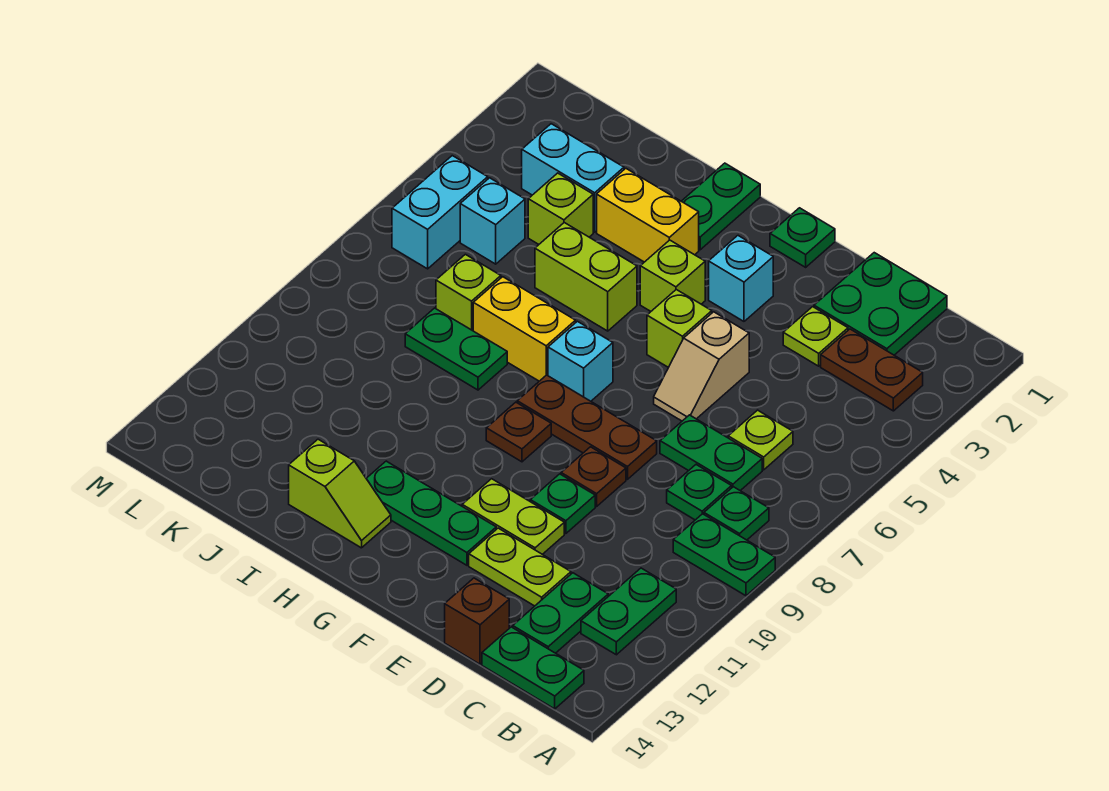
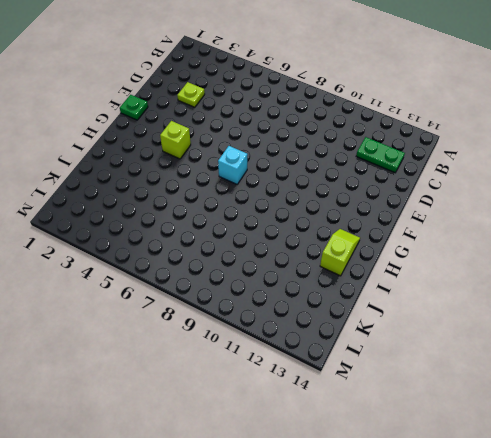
none -> green 1x2 plate [673,514,775,596]
none -> brown 1x2 plate [821,329,923,411]
none -> green 1x1 plate [704,487,769,540]
none -> green 1x2 plate [581,568,676,655]

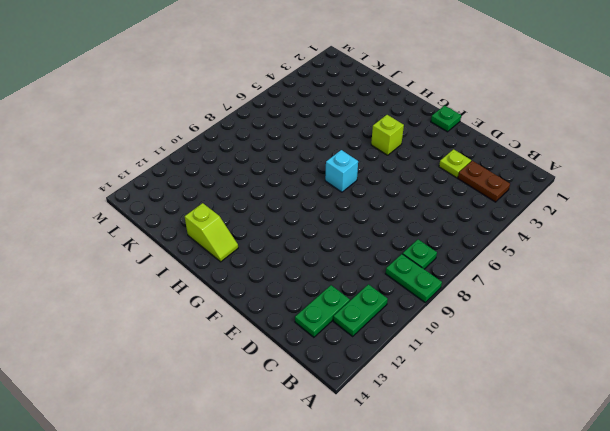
none -> green 1x2 plate [482,627,584,709]
none -> green 2x2 plate [814,253,947,355]
none -> lime 1x1 plate [728,410,793,470]
none -> green 1x2 plate [660,415,762,491]

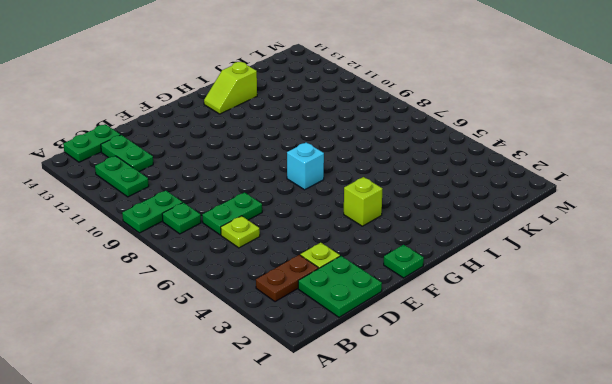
none -> green 1x1 plate [667,465,732,520]
none -> lime 1x2 plate [469,528,571,606]
none -> brown 1x1 brick [445,578,509,664]
none -> tan 1x2 slope [654,312,749,421]

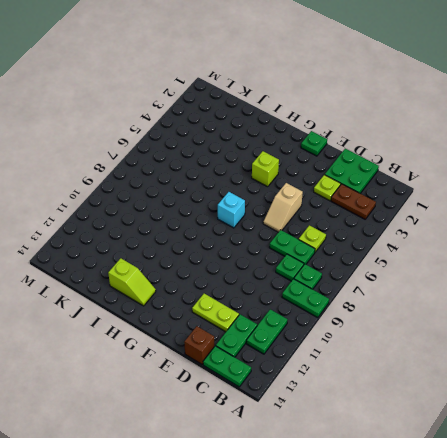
none -> brown 1x3 plate [517,375,657,479]
none -> brown 1x1 plate [561,447,626,506]
none -> green 1x1 plate [530,474,595,534]
none -> lime 1x2 plate [462,479,564,554]

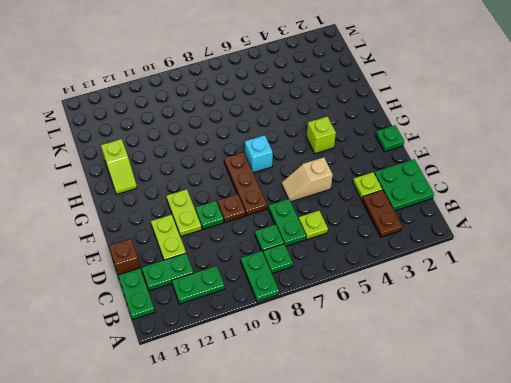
none -> cyan 1x1 brick [709,236,773,321]
none -> lime 1x1 brick [647,290,712,367]
none -> green 1x3 plate [366,461,496,565]
none -> brown 1x1 plate [486,402,551,462]

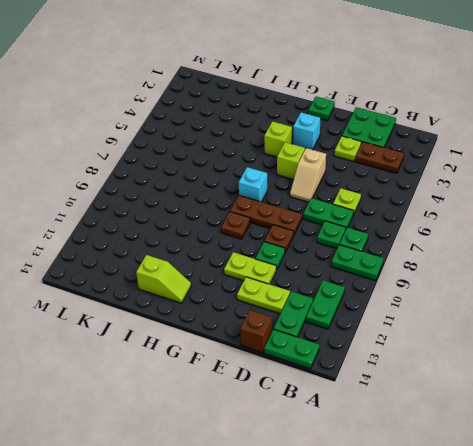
none -> green 1x3 plate [366,461,496,565]
none -> green 1x2 plate [681,163,760,250]
none -> yellow 1x2 brick [597,168,699,262]
none -> lime 1x2 brick [535,223,637,331]

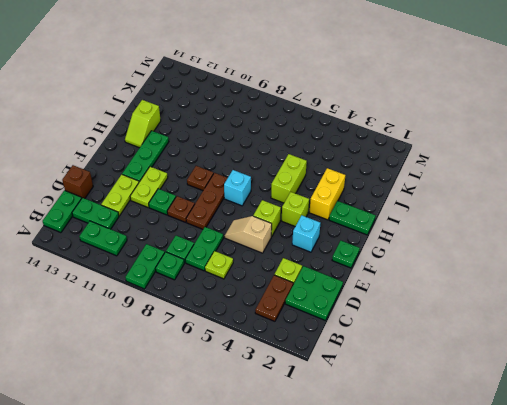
none -> yellow 1x2 brick [473,277,576,381]
none -> green 1x2 plate [405,308,507,390]
none -> cyan 1x2 brick [522,124,624,232]
none -> lime 1x1 brick [528,173,593,244]

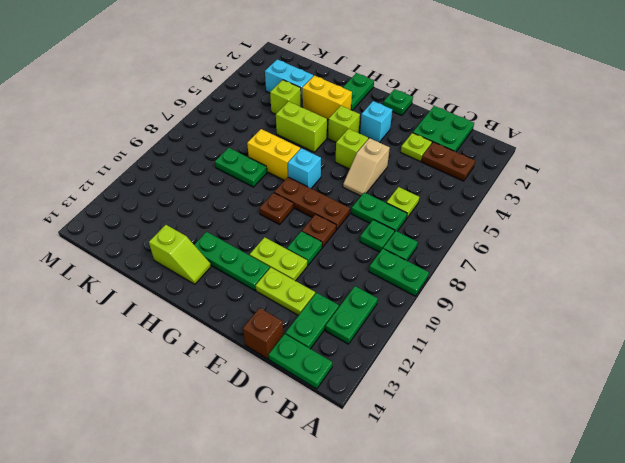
none -> lime 1x1 brick [436,254,501,331]
none -> cyan 1x1 brick [460,178,525,264]
none -> cyan 1x2 brick [392,156,488,269]

